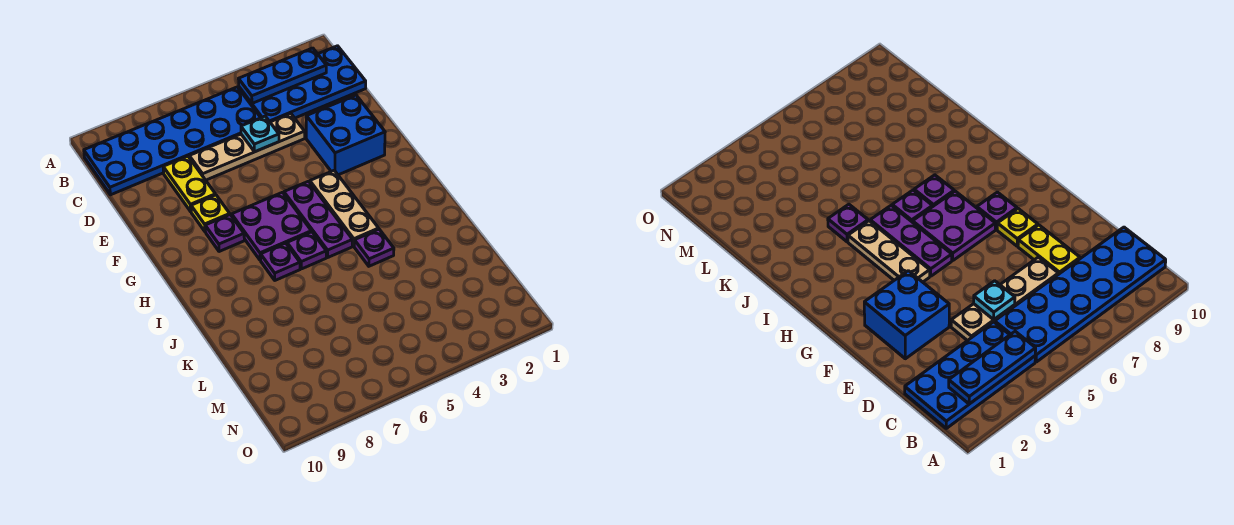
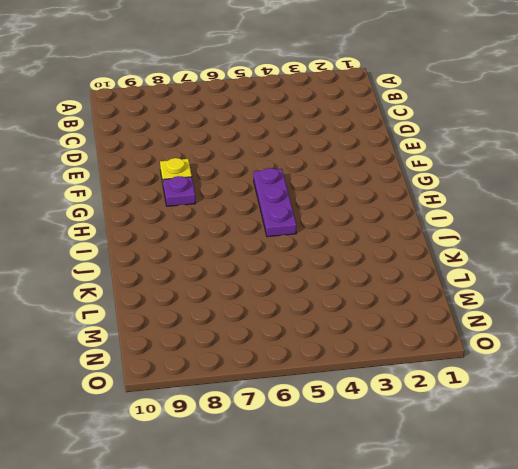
none -> blue 2x4 plate [239,46,366,122]
none -> blue 2x6 plate [84,87,261,195]
none -> tan 1x4 plate [189,114,305,180]

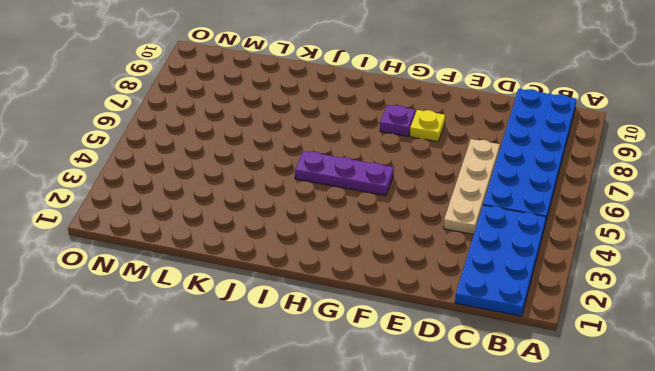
none -> yellow 1x2 plate [163,156,215,212]
none -> blue 2x2 brick [306,95,385,175]
none -> tan 1x3 plate [310,170,379,246]

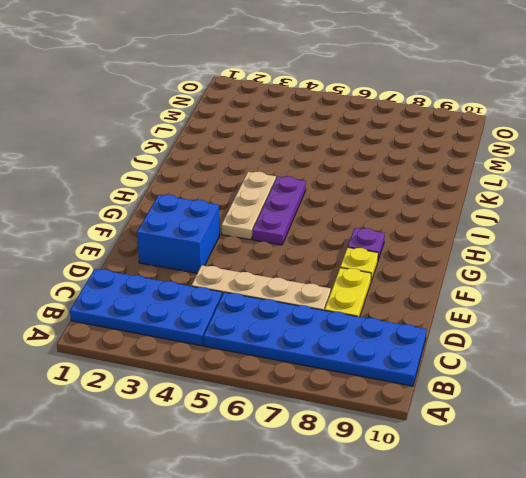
none -> purple 2x2 plate [232,192,311,260]
none -> purple 1x1 plate [287,232,326,269]
none -> purple 1x1 plate [261,243,300,280]

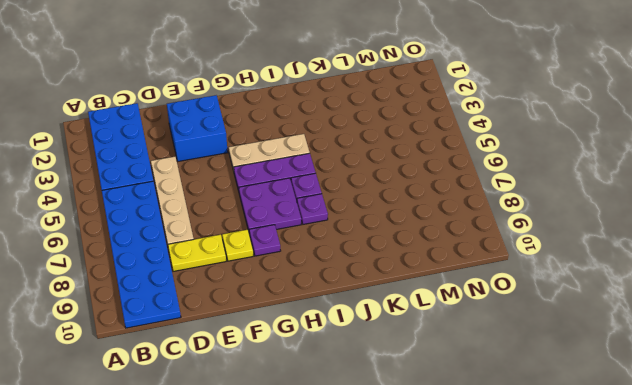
none -> purple 1x1 plate [354,229,394,266]
none -> blue 1x3 plate [239,48,326,103]
none -> cyan 1x1 plate [241,116,279,152]

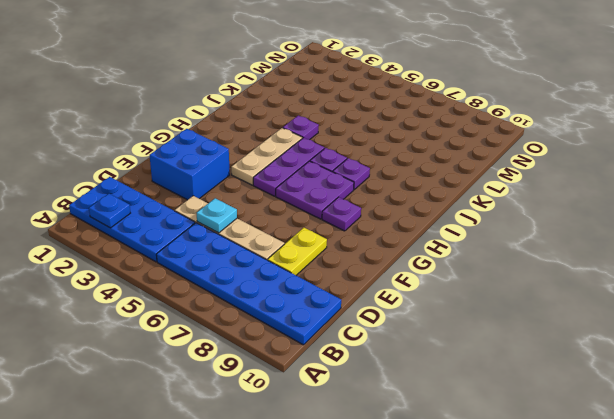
blue 1x1 plate [89,194,130,228] -> blue 1x3 plate [239,48,326,103]
none -> yellow 1x1 plate [191,195,230,231]

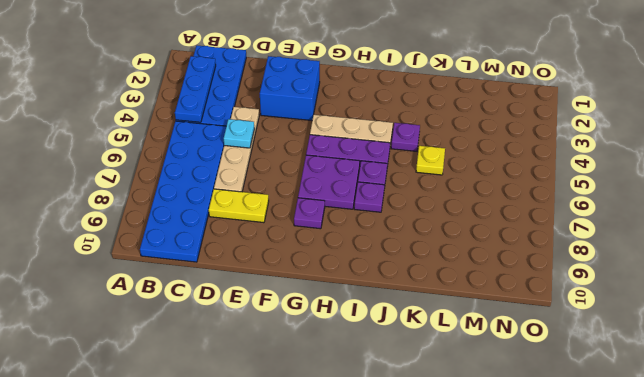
yellow 1x1 plate [416,146,445,175] -> yellow 1x1 plate moved to [191,195,230,231]

